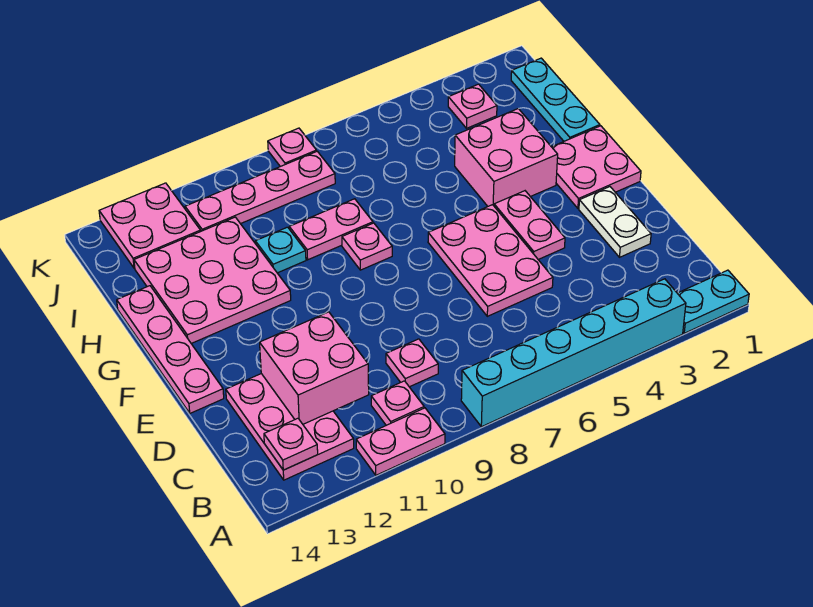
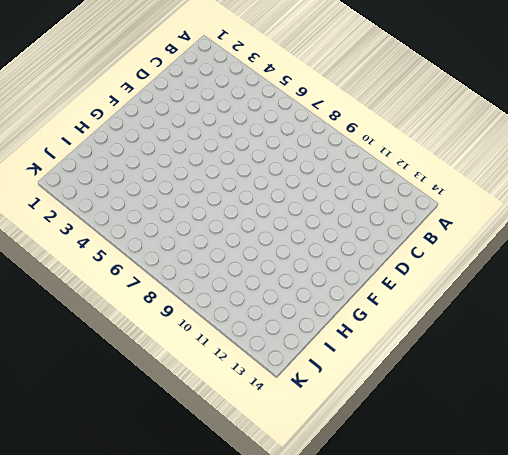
none -> cyan 1x2 plate [677,270,749,333]
none -> cyan 1x6 brick [461,279,686,427]
none -> pink 1x2 plate [356,408,445,475]

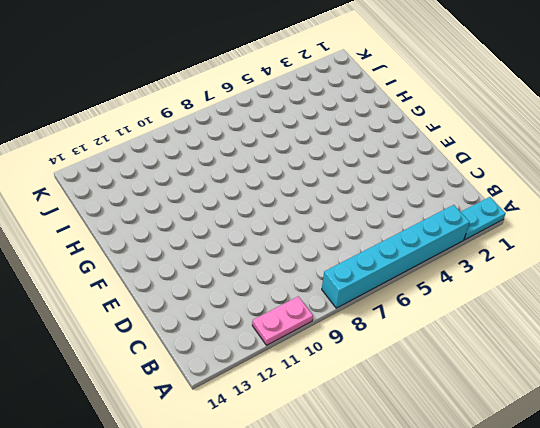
none -> pink 1x1 plate [371,381,424,425]
none -> pink 2x3 plate [226,374,354,480]
none -> pink 1x1 plate [386,339,438,387]

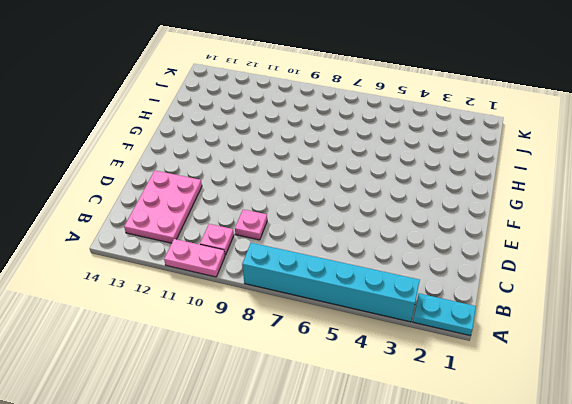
none -> white 1x2 plate [579,187,651,257]
none -> pink 2x3 plate [428,205,553,316]
none -> pink 1x2 plate [494,191,565,260]

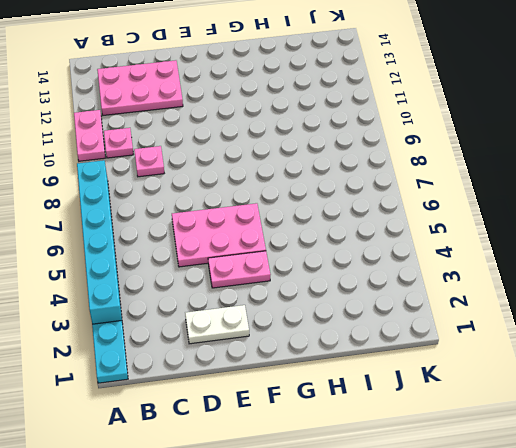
none -> pink 1x4 plate [117,286,224,413]
none -> pink 2x2 plate [552,126,641,208]
none -> pink 2x2 brick [455,109,558,206]

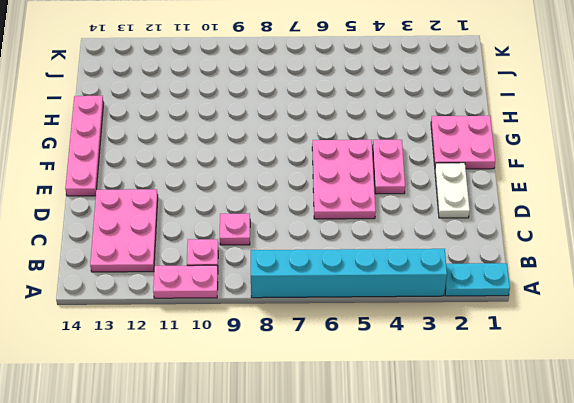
none -> pink 2x2 brick [455,109,558,206]
none -> pink 1x1 plate [342,223,392,270]
none -> pink 3x3 plate [134,217,291,344]

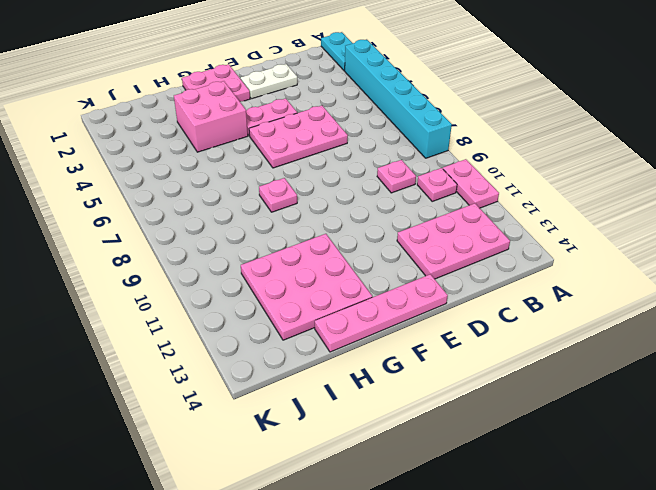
none -> cyan 1x3 plate [511,58,600,141]
none -> pink 1x2 plate [289,199,373,260]
none -> cyan 1x1 plate [255,227,306,273]

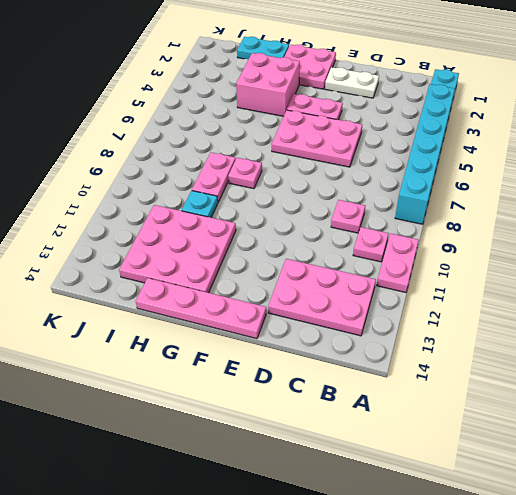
cyan 1x2 plate [237,37,289,59] -> cyan 1x3 plate [511,58,600,141]
none -> pink 1x1 plate [448,84,497,128]
none -> pink 1x4 plate [185,151,335,231]
none -> pink 2x2 plate [99,183,201,268]

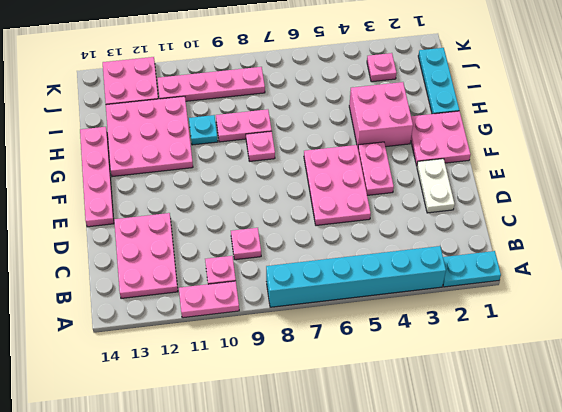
none -> pink 1x1 plate [268,128,317,167]
none -> pink 1x1 plate [264,418,318,470]
none -> pink 2x2 brick [260,312,369,424]

